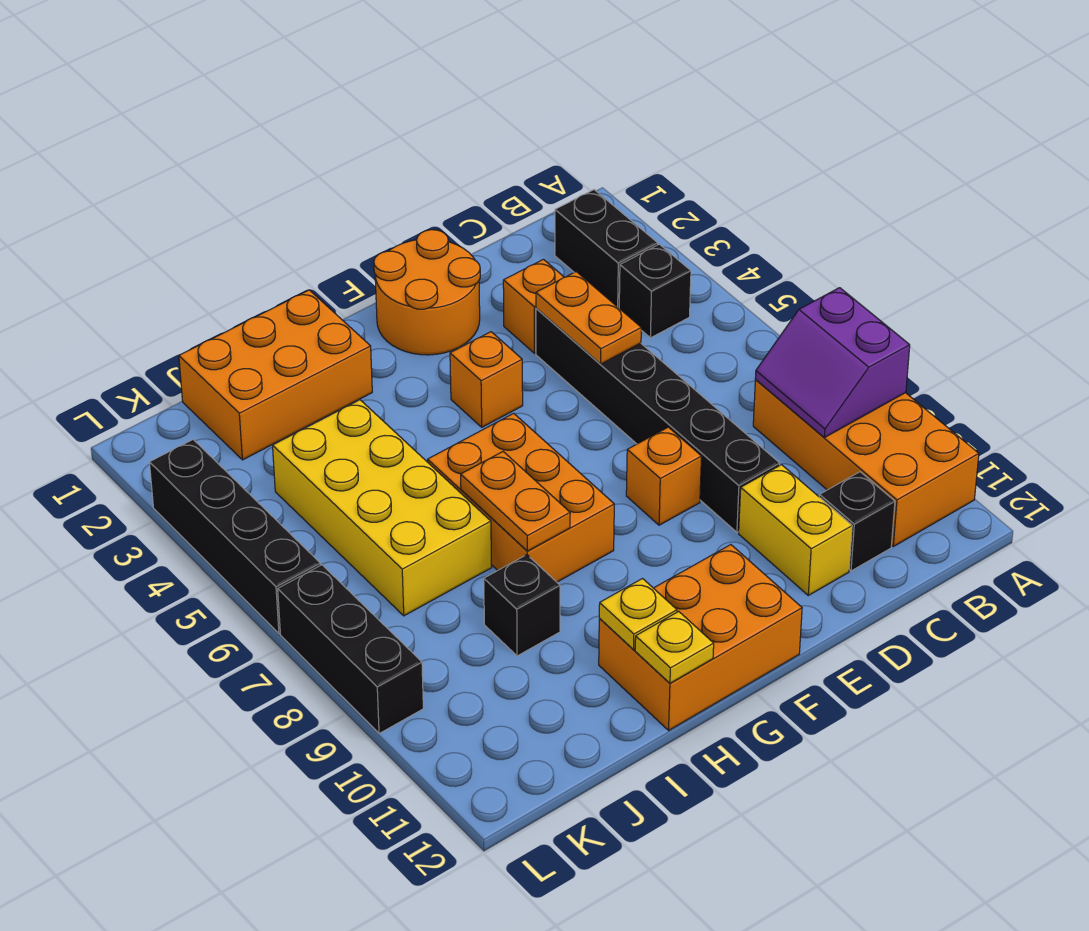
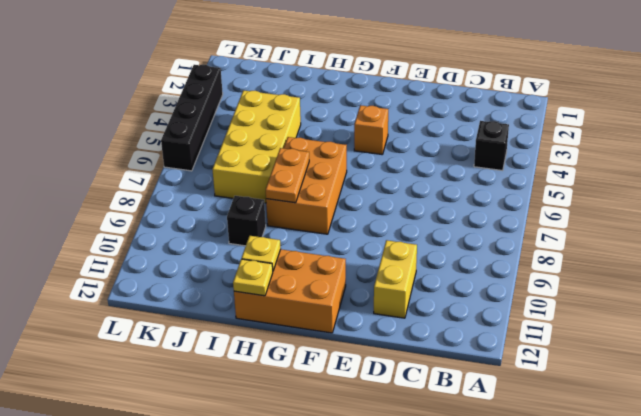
none -> orange 2x4 brick [753,380,979,546]
none -> black 1x2 brick [555,190,658,308]
none -> black 1x1 brick [819,472,895,571]

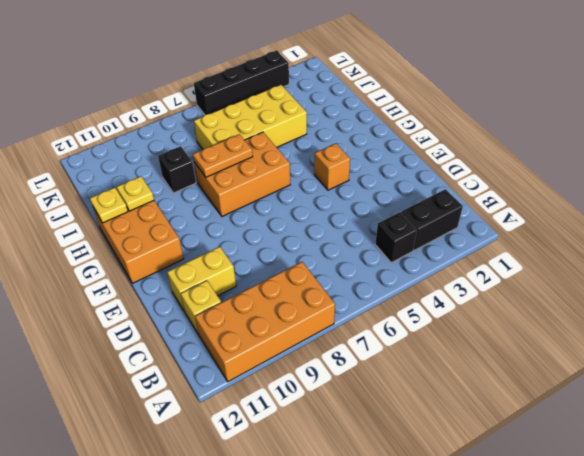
yellow 1x1 brick [181,281,221,334] -> black 1x1 brick [819,472,895,571]
none -> orange 1x1 brick [503,259,564,353]
none -> black 1x6 brick [536,308,780,532]
none -> orange 2x2 round brick [374,230,480,355]

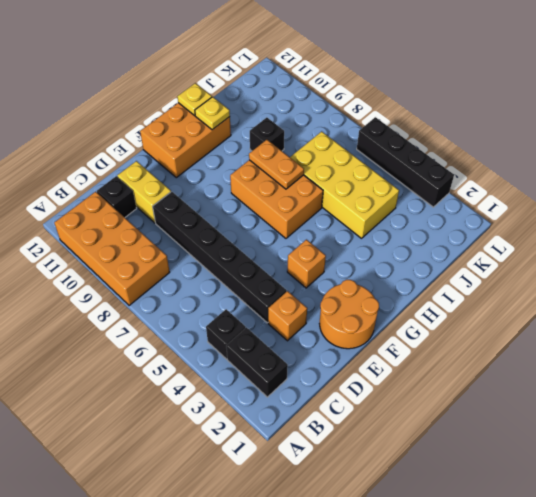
none -> orange 1x1 brick [626,427,702,525]
none -> orange 2x3 brick [179,290,372,460]
none -> black 1x3 brick [278,565,423,734]

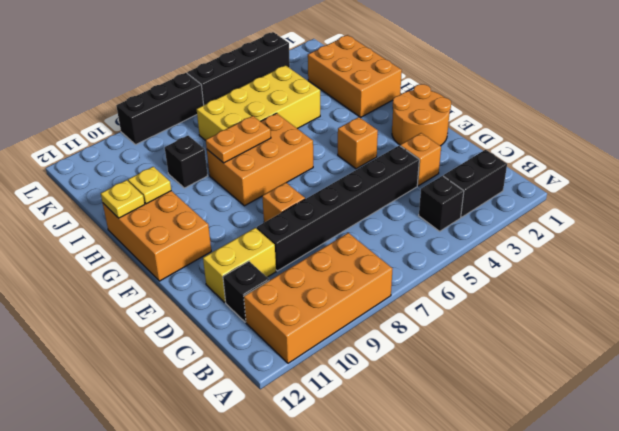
none -> purple 2x2 slope [755,288,910,438]
none -> orange 1x2 plate [536,272,641,364]

